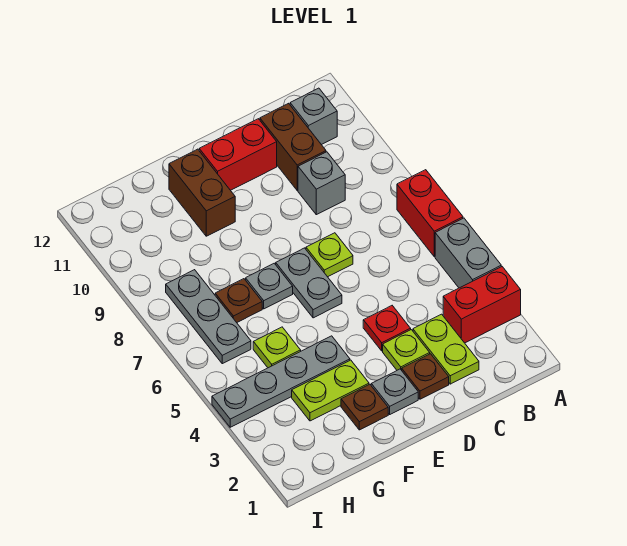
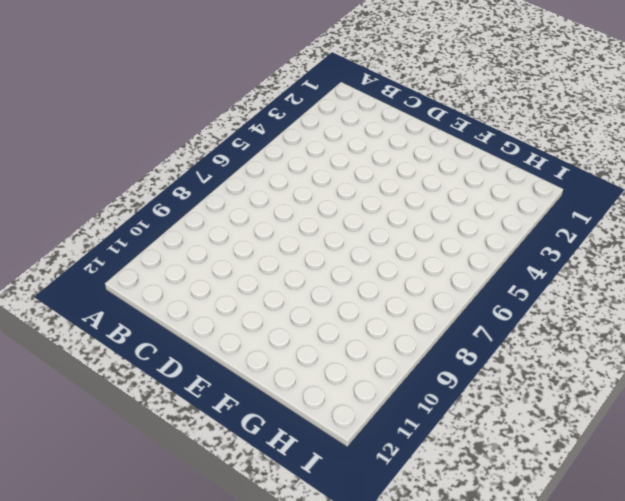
none -> red 1x2 brick [443,267,521,343]
none -> grey 1x2 brick [435,218,501,288]
none -> red 1x2 brick [397,170,463,257]

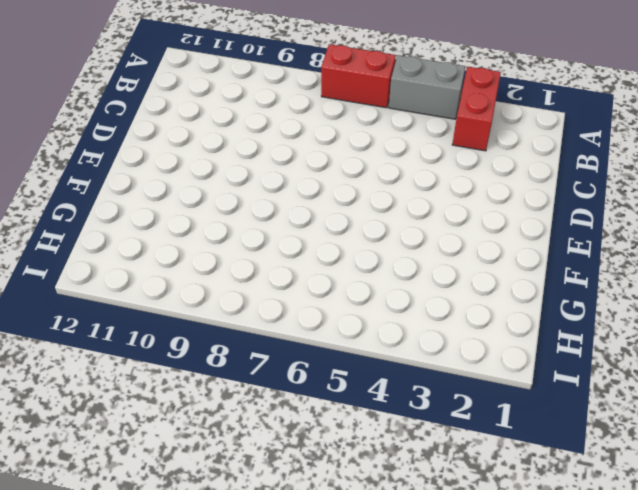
none -> grey 1x1 brick [290,88,337,145]
none -> lime 1x2 plate [413,314,479,384]
none -> grey 1x1 brick [298,152,345,215]

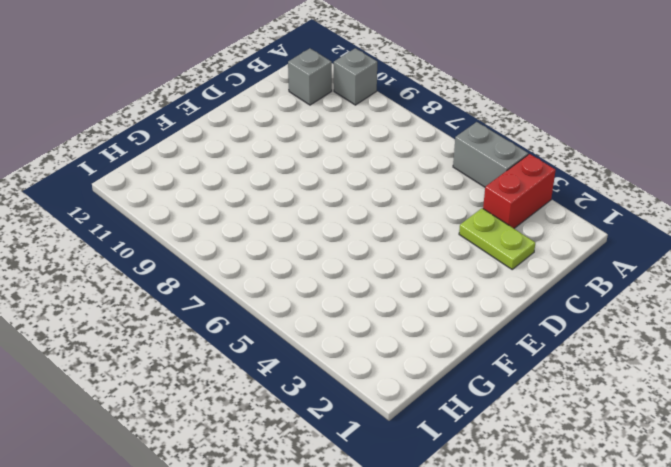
grey 1x1 brick [334,48,377,105] -> grey 1x1 brick moved to [298,152,345,215]
none -> red 1x2 brick [397,170,463,257]
none -> brown 1x2 brick [260,103,326,190]
none -> brown 1x1 plate [402,354,449,399]

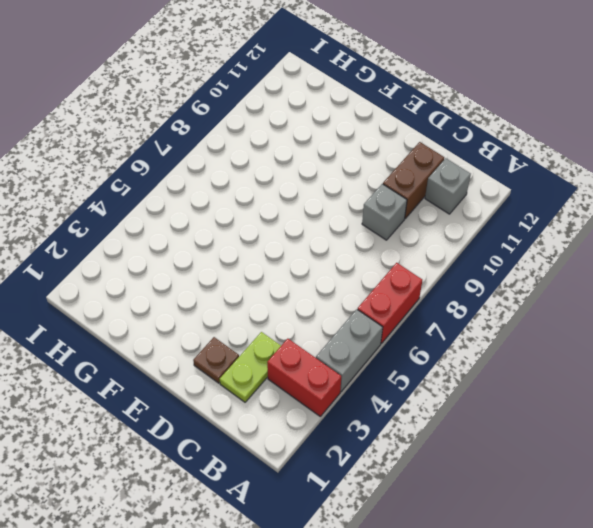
none -> lime 1x1 plate [383,330,430,370]
none -> red 1x1 plate [363,306,411,351]
none -> lime 1x1 plate [306,233,353,277]

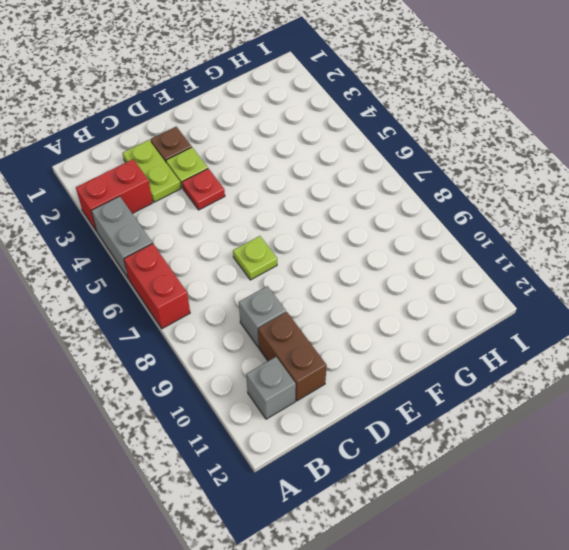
none -> red 1x2 brick [199,119,277,190]
none -> grey 1x1 plate [371,369,418,414]
none -> grey 1x2 plate [276,248,342,318]

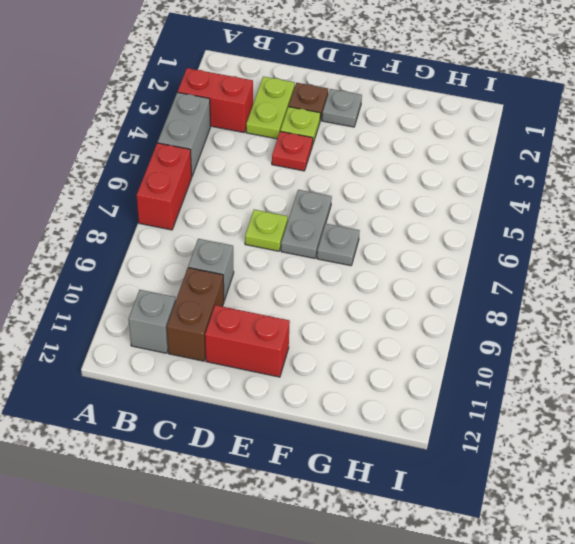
none -> brown 1x1 plate [341,384,388,430]
none -> lime 1x2 plate [292,360,369,421]
none -> grey 1x4 plate [212,336,350,427]

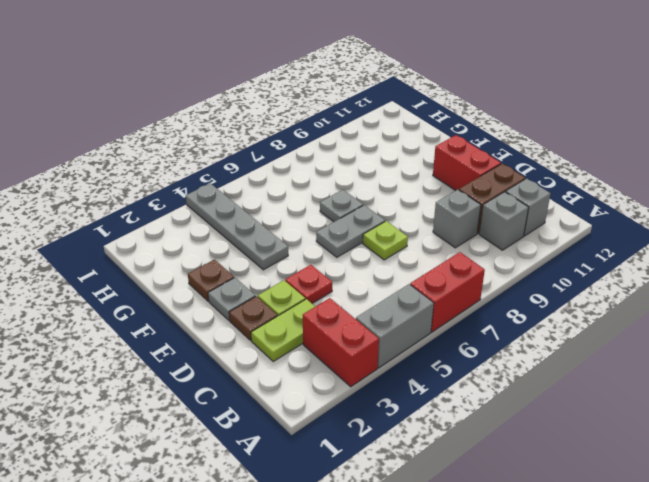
grey 1x1 brick [479,192,529,250] -> none
none -> lime 1x2 plate [292,360,369,421]
none -> brown 1x2 brick [169,149,235,236]
none -> lime 1x1 plate [253,327,301,368]

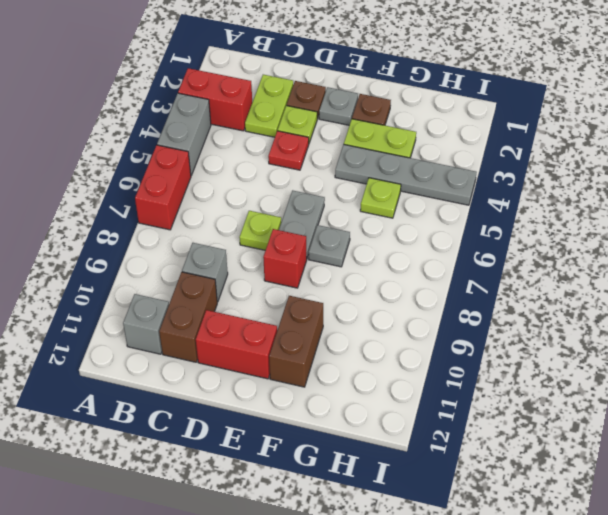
red 1x1 brick [263,229,307,288] -> none
none -> brown 1x1 plate [215,279,262,323]
none -> grey 1x3 plate [166,270,251,364]

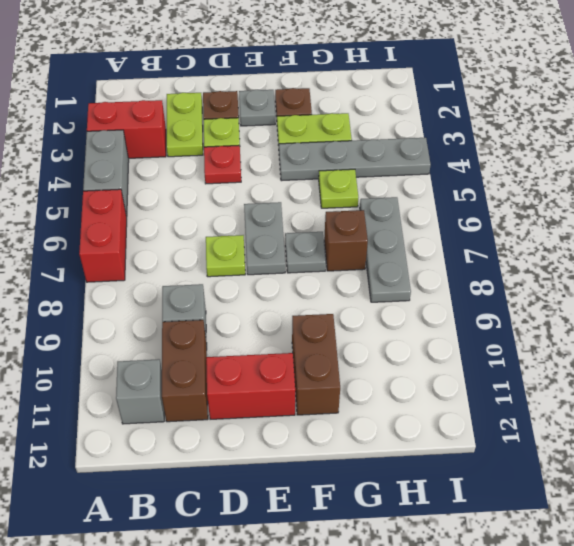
brown 1x1 brick [324,210,368,271] -> brown 1x1 plate [215,279,262,323]

